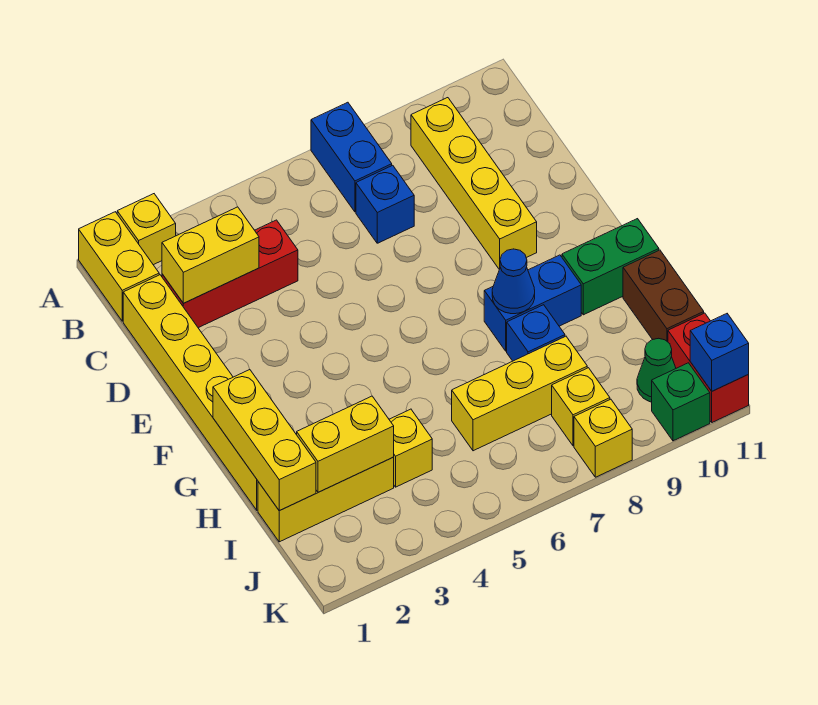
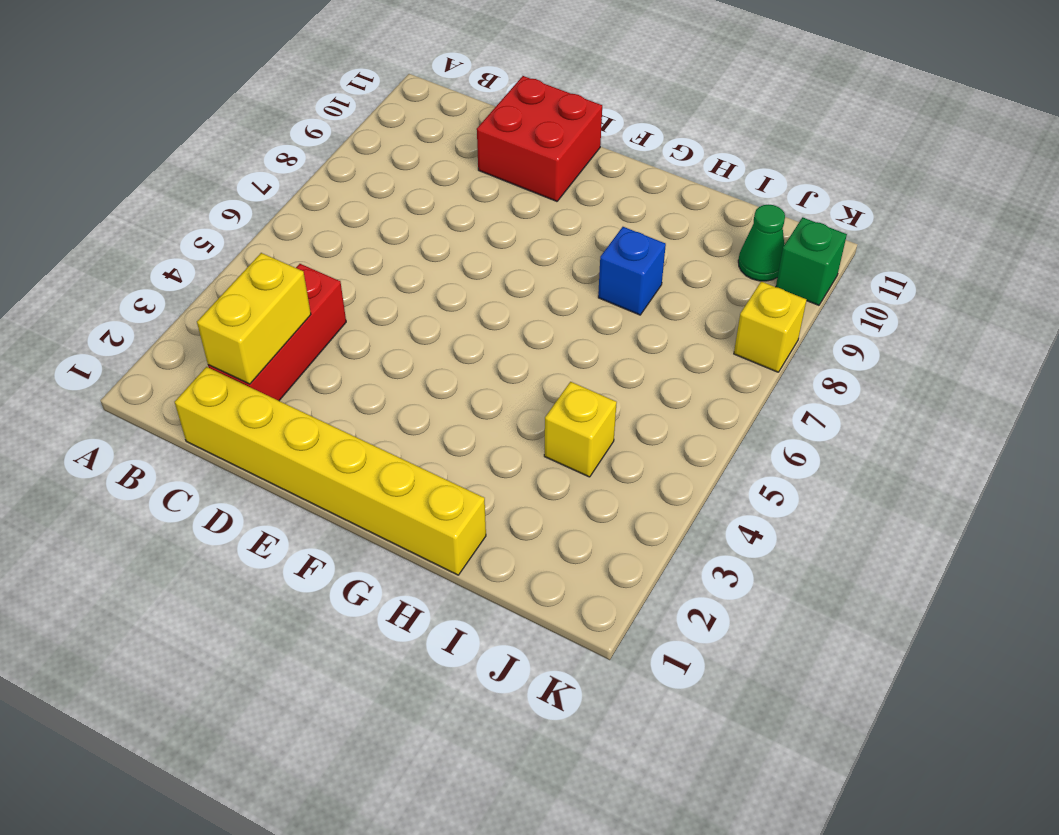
red 2x2 brick [477,76,602,201] -> none
none -> yellow 1x2 brick [79,212,159,321]
none -> yellow 1x1 brick [117,194,176,265]
none -> blue 1x2 brick [311,102,392,212]

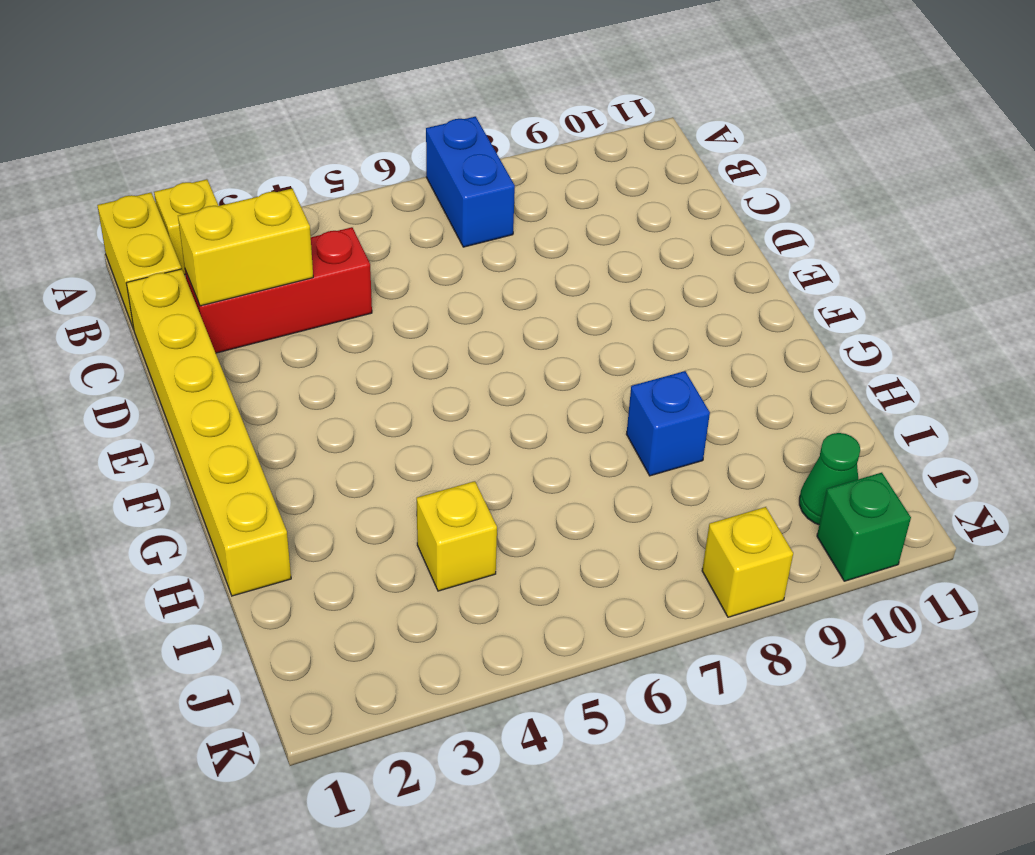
none -> yellow 1x4 brick [411,98,537,269]
none -> blue 1x1 brick [356,165,414,243]
none -> blue 1x2 brick [484,255,581,351]

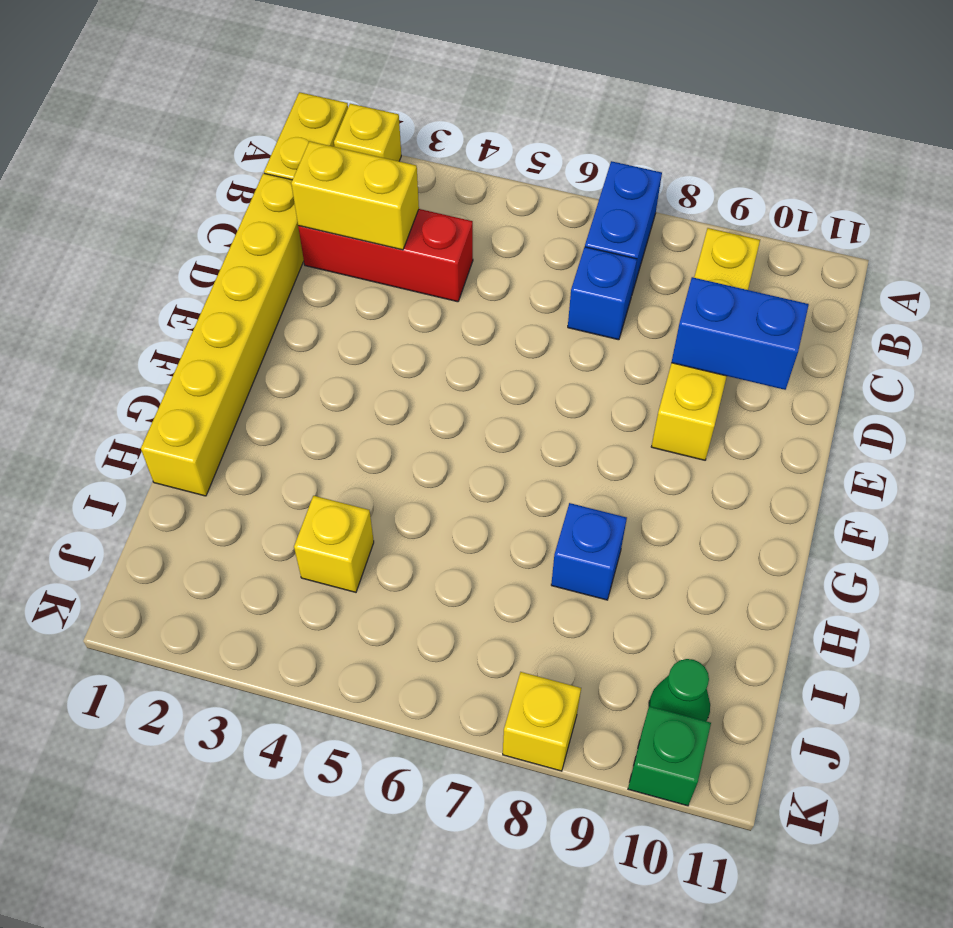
blue 1x2 brick [671,277,809,390] -> blue 1x2 brick moved to [484,255,581,351]
none -> green 1x2 brick [562,219,659,315]
none -> brown 1x2 brick [623,250,704,342]
none -> yellow 1x3 brick [258,457,394,542]

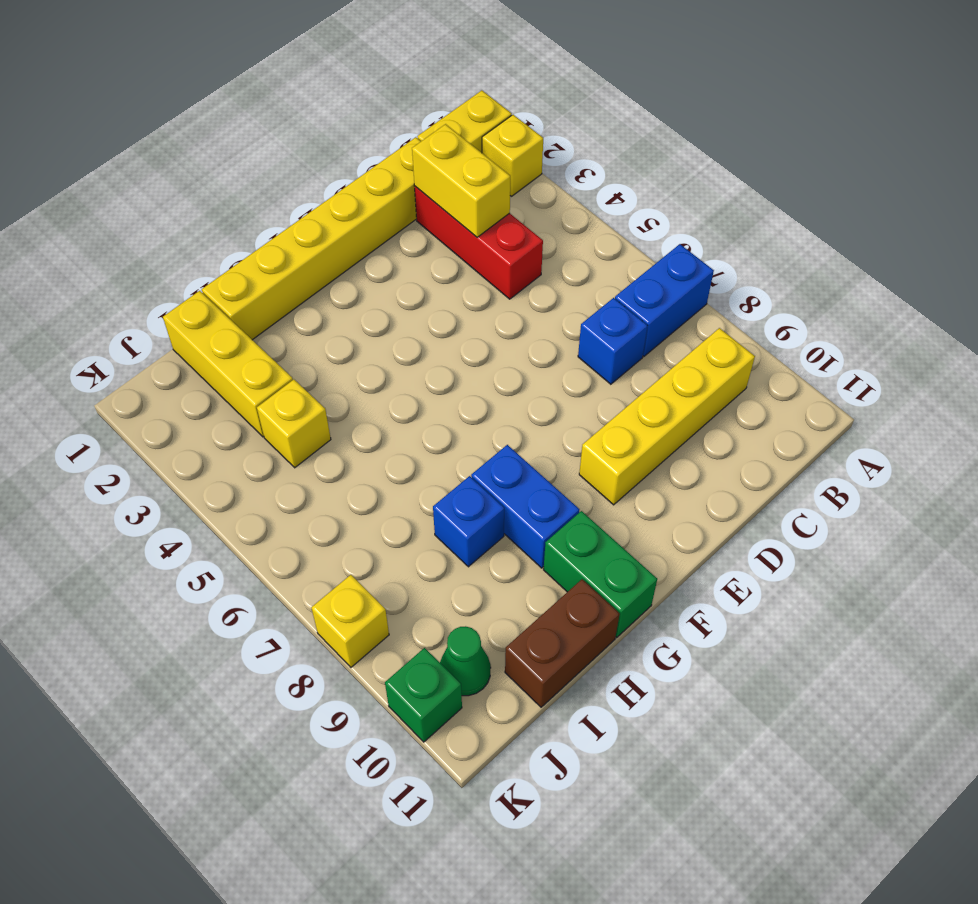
none -> yellow 1x3 brick [452,336,587,451]
none -> yellow 1x1 brick [552,368,610,446]
none -> red 1x2 brick [668,313,749,422]

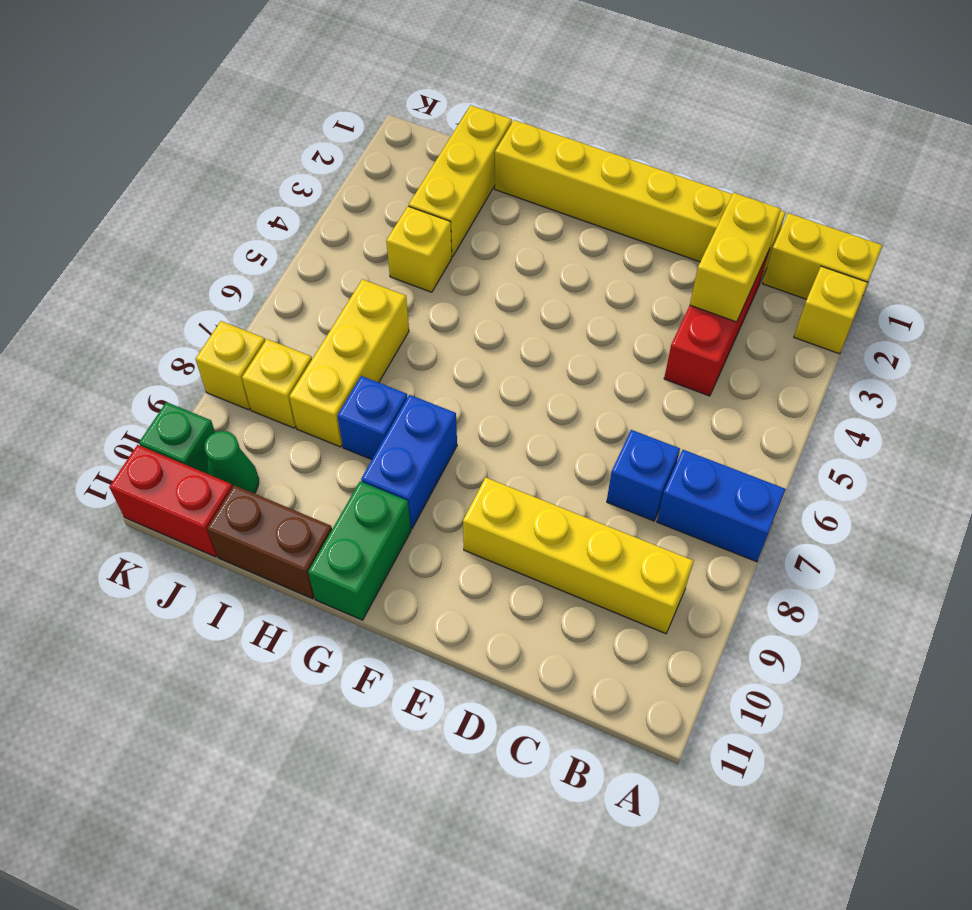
none -> yellow 1x3 brick [213,369,316,511]
none -> blue 1x1 cone [492,249,535,314]
none -> yellow 1x2 brick [297,396,394,492]

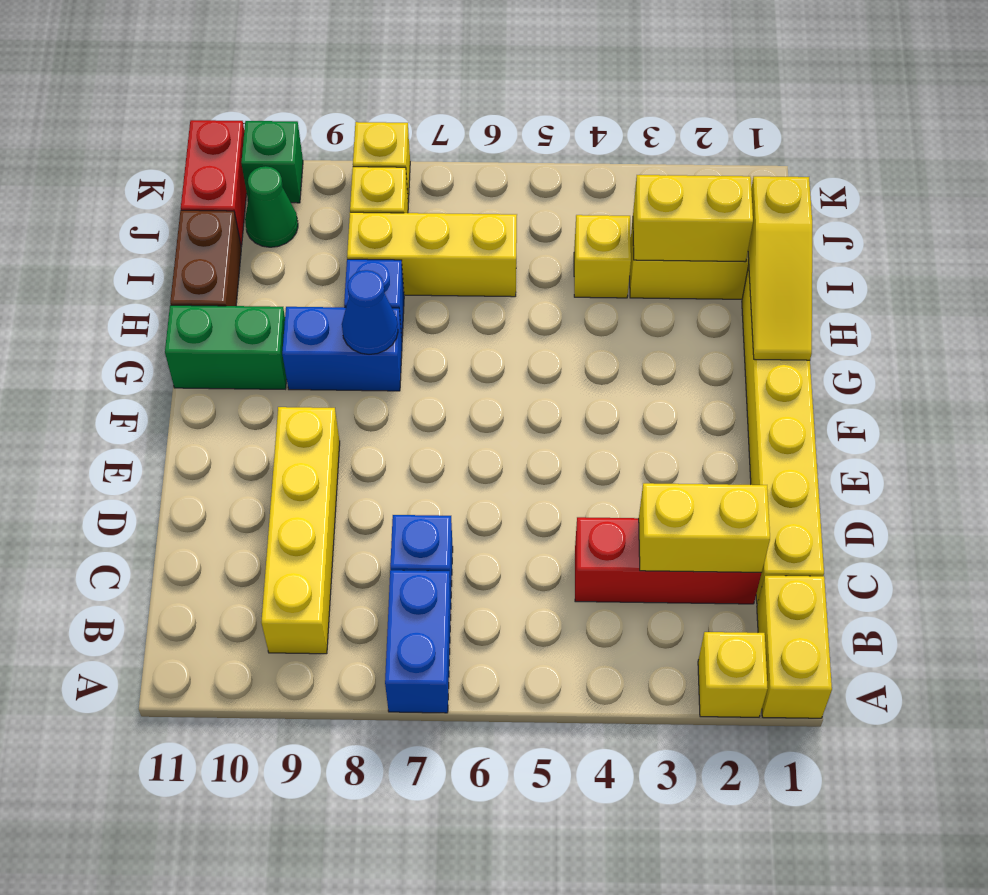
yellow 1x3 slope [748,176,812,360] -> yellow 1x3 brick [213,369,316,511]
none -> blue 1x1 brick [690,314,749,391]

